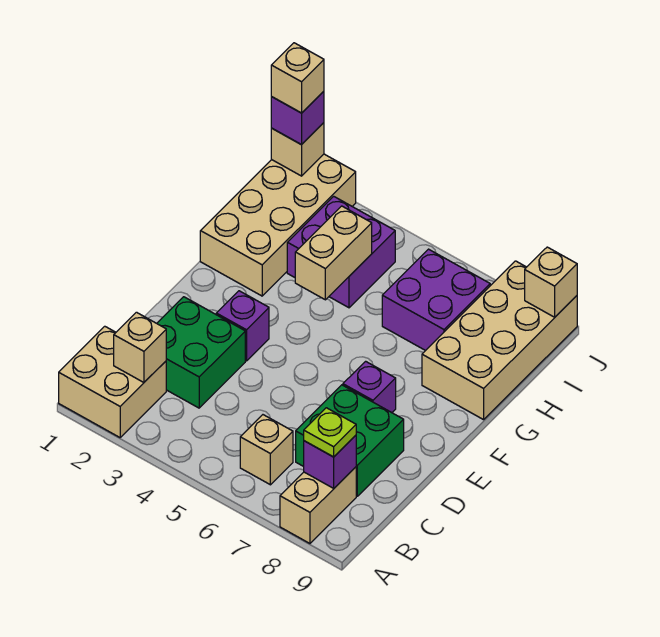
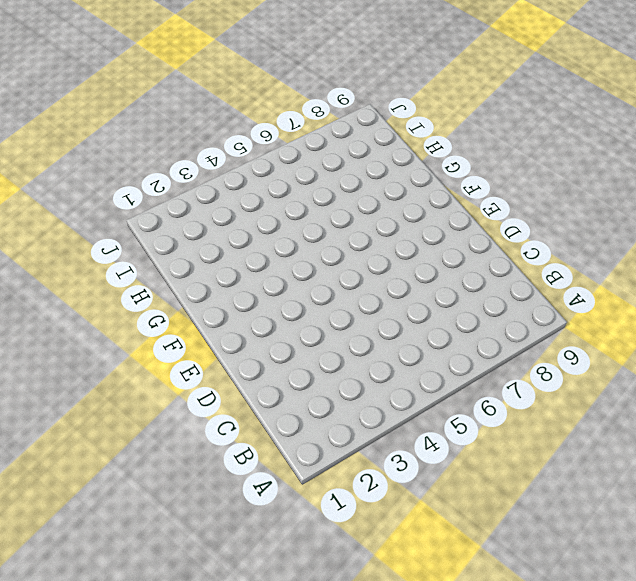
none -> tan 2x2 brick [59,326,166,437]
none -> tan 1x2 brick [280,467,356,543]
none -> tan 1x1 brick [240,415,293,485]

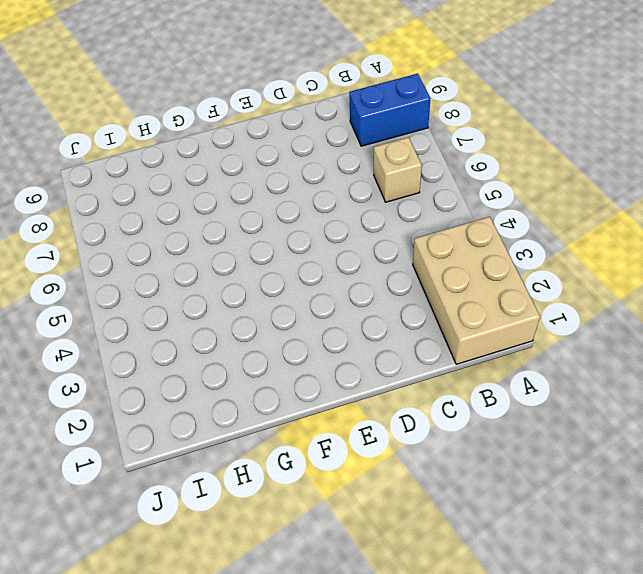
tan 2x3 brick [413,217,540,364] -> tan 2x2 brick [59,326,166,437]
blue 1x2 brick [349,74,430,146] -> tan 1x2 brick [280,467,356,543]
none -> green 2x2 brick [157,297,245,408]
none -> green 2x2 brick [296,385,404,496]
none -> purple 1x1 brick [216,291,269,361]

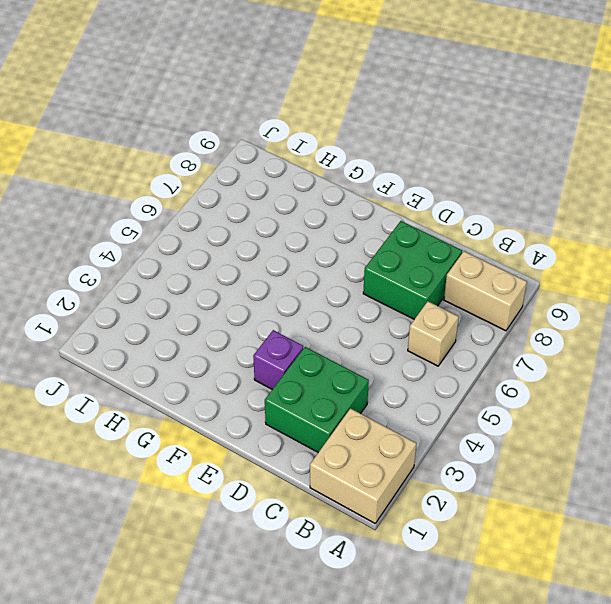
none -> purple 1x1 brick [343,361,396,413]
none -> tan 2x4 brick [200,154,356,296]
none -> tan 2x4 brick [422,261,577,420]

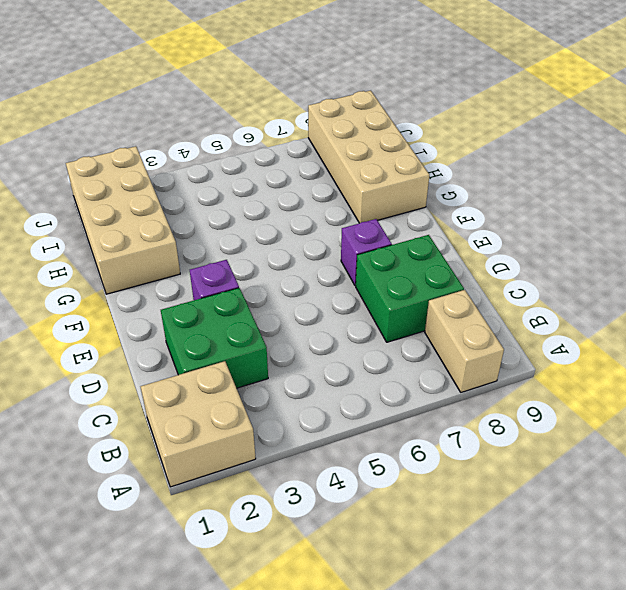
none -> tan 1x1 brick [240,415,293,485]
none -> purple 2x2 brick [287,196,395,308]
none -> purple 2x2 brick [382,249,490,351]

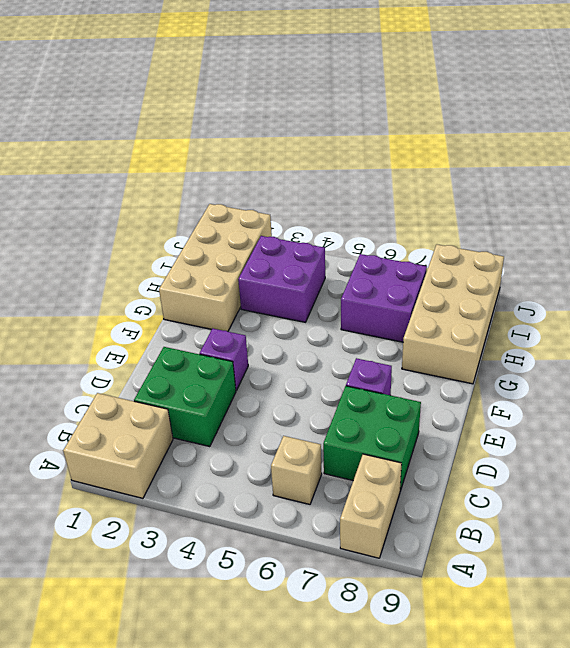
none -> tan 1x1 brick [114,312,166,382]
none -> purple 1x1 brick [304,435,356,488]
none -> tan 1x2 brick [295,206,372,300]

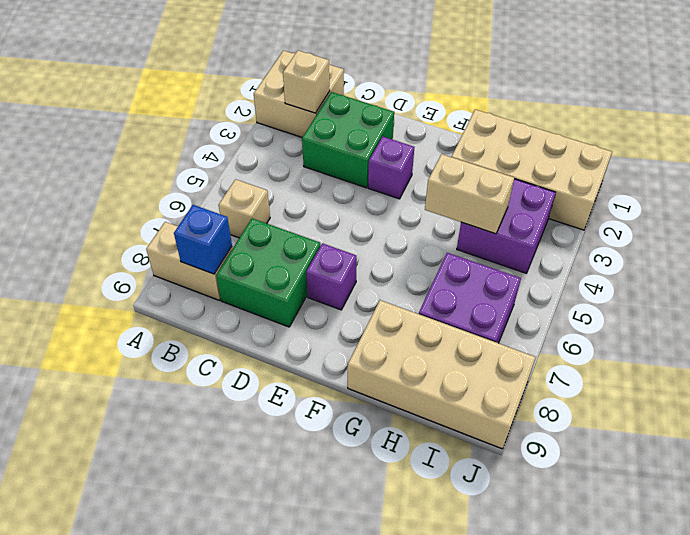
blue 1x1 brick [174,205,232,274] -> purple 1x1 brick [304,435,356,488]
none -> tan 1x1 brick [271,123,324,176]
none -> tan 1x1 brick [525,247,577,317]
none -> lime 1x1 plate [304,408,356,457]

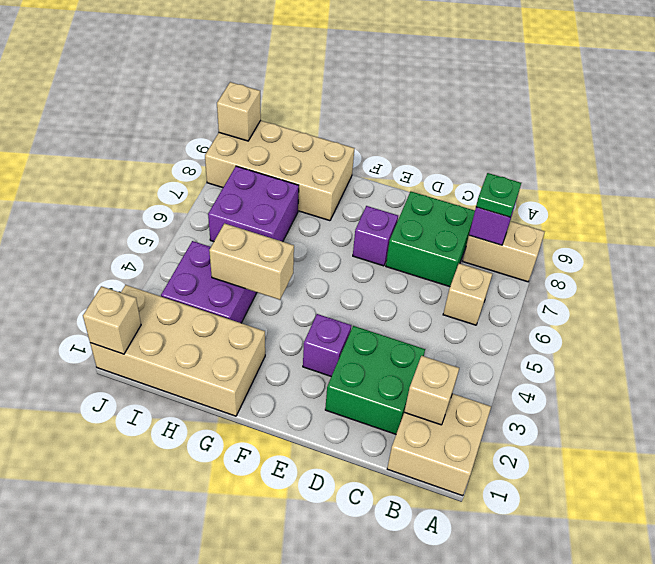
green 1x1 plate [476,173,521,217] -> lime 1x1 plate [304,408,356,457]
none -> purple 1x1 brick [271,91,324,145]
none -> tan 1x1 brick [271,43,324,113]

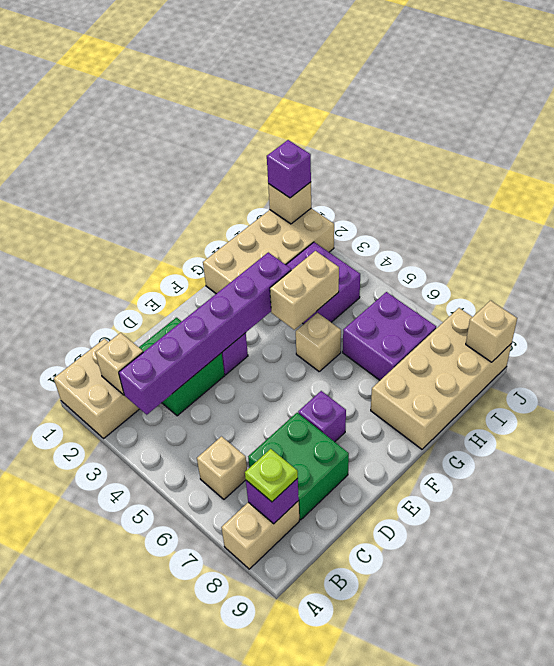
purple 1x6 brick [119,252,291,415] -> none
tan 1x1 brick [296,313,341,371] -> tan 1x1 brick moved to [271,43,324,113]

